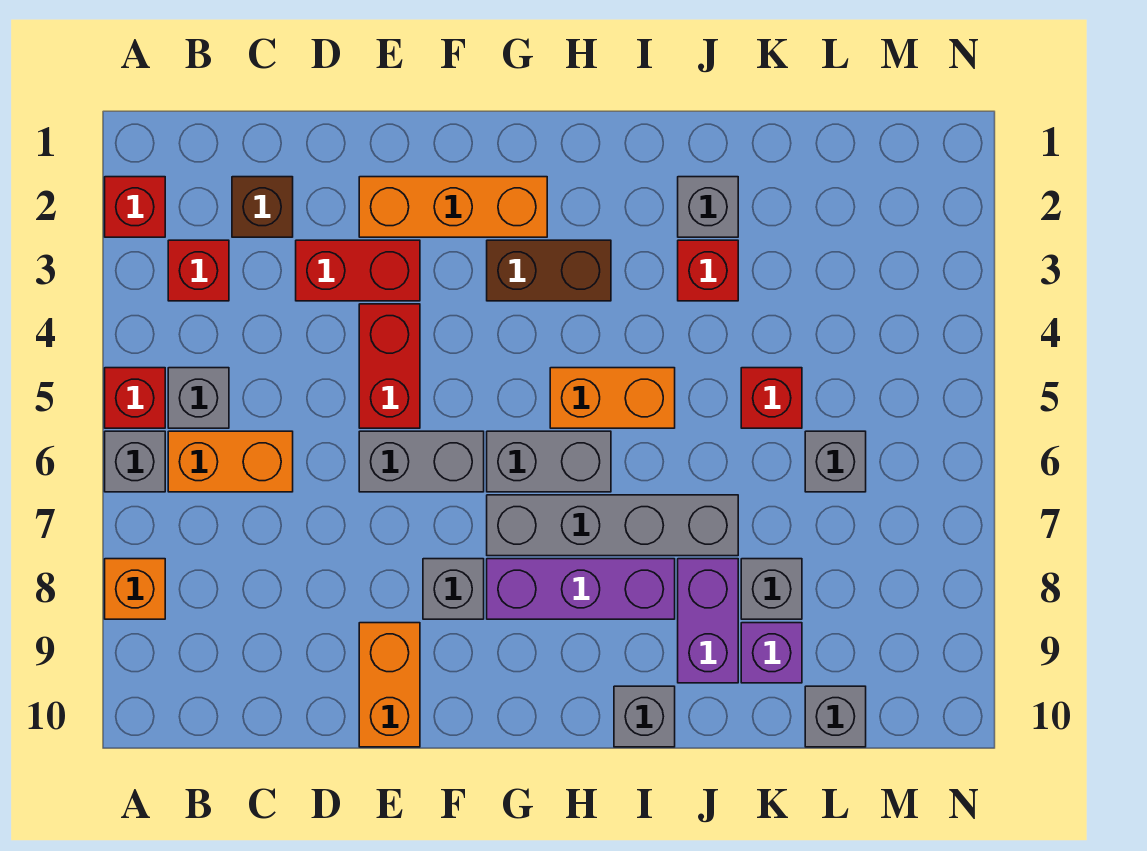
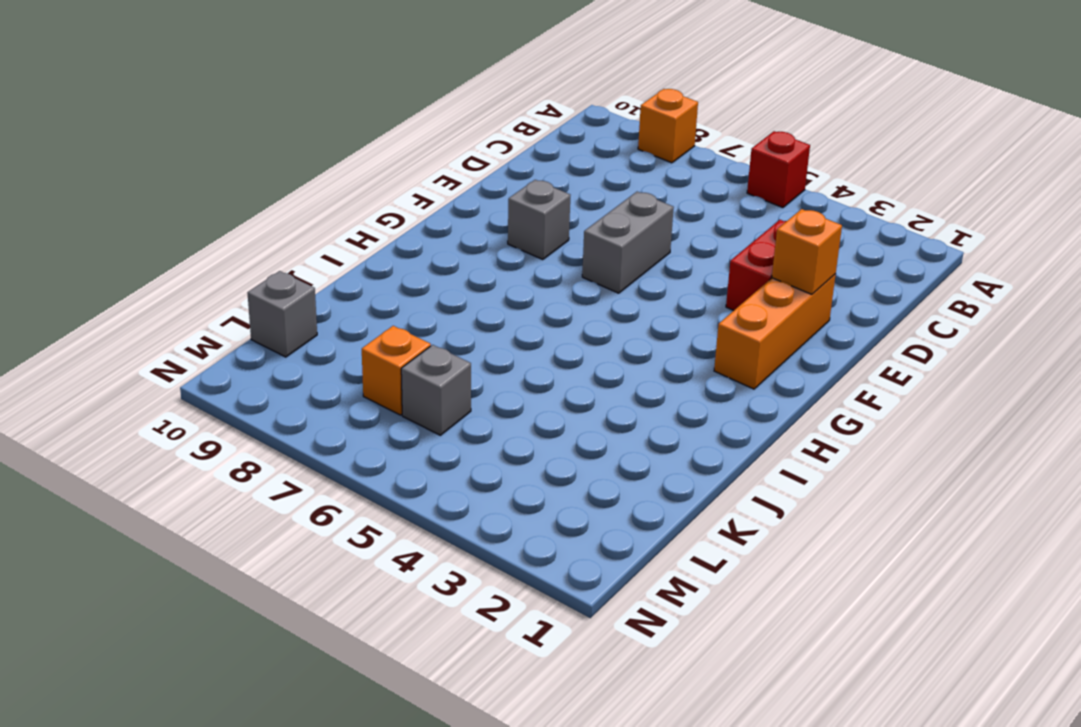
orange 1x1 brick [772,209,842,294] -> none
orange 1x1 brick [362,326,431,415] -> none
none -> red 1x1 brick [105,177,165,237]
none -> grey 1x1 brick [105,431,165,492]
none -> red 1x1 brick [168,240,229,301]

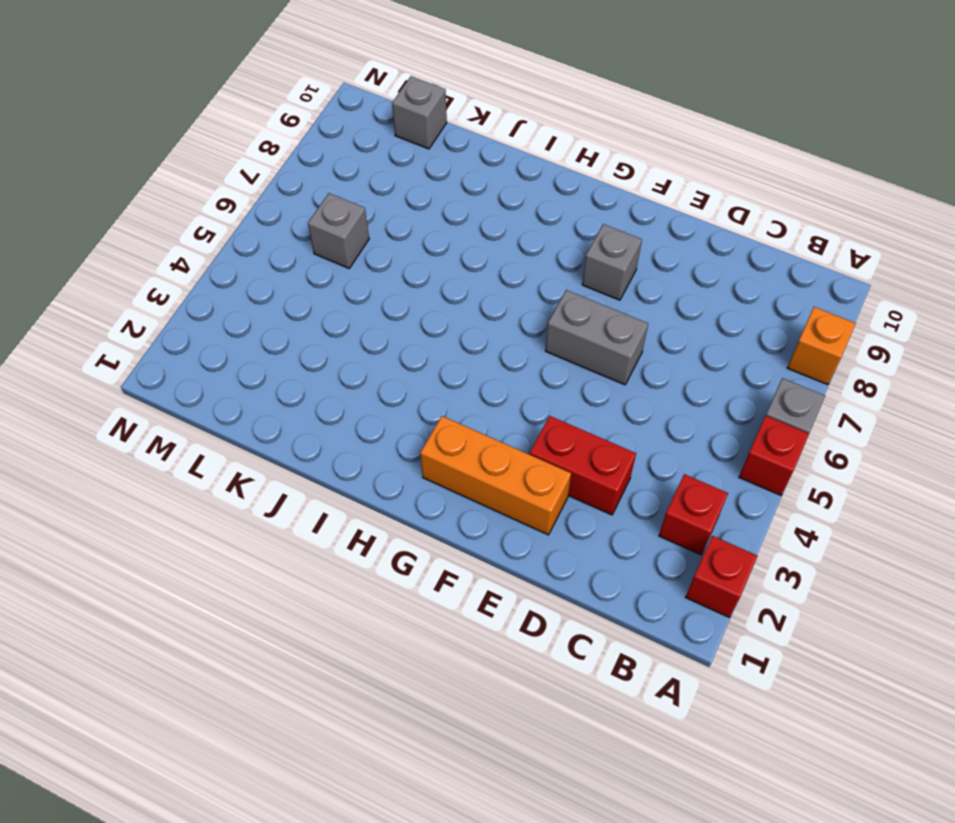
none -> grey 1x1 brick [168,368,229,428]
none -> orange 1x2 brick [168,431,293,492]
none -> brown 1x1 brick [232,177,293,237]

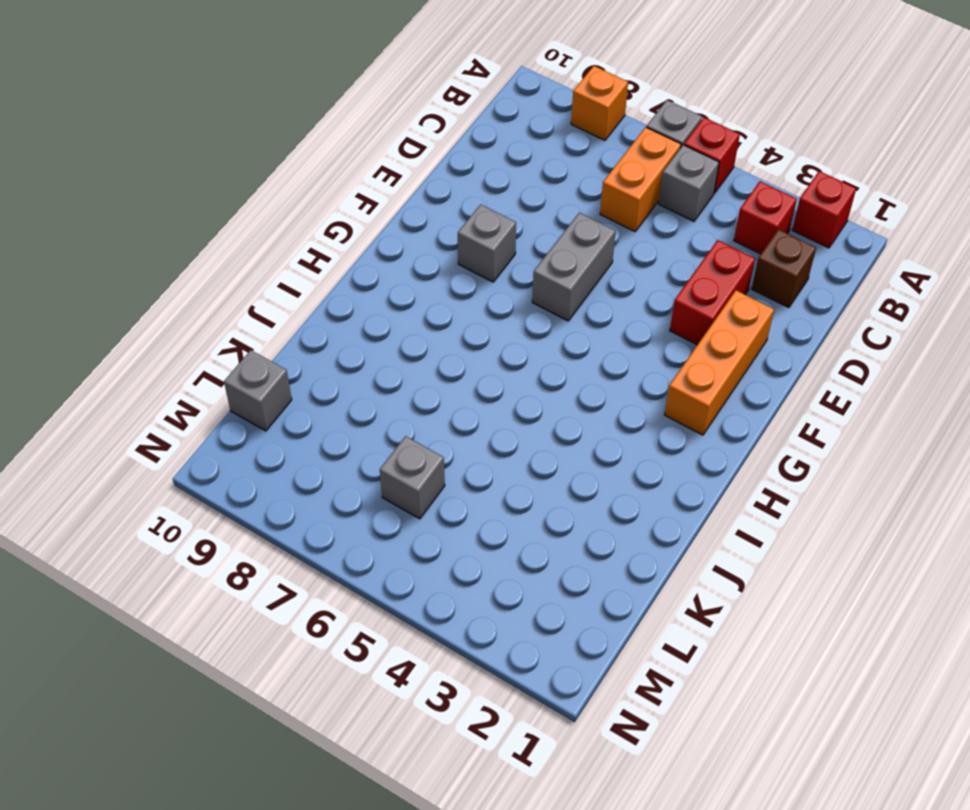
none -> red 1x2 brick [359,304,420,428]
none -> orange 1x2 brick [359,623,420,747]
none -> brown 1x2 brick [487,240,611,301]

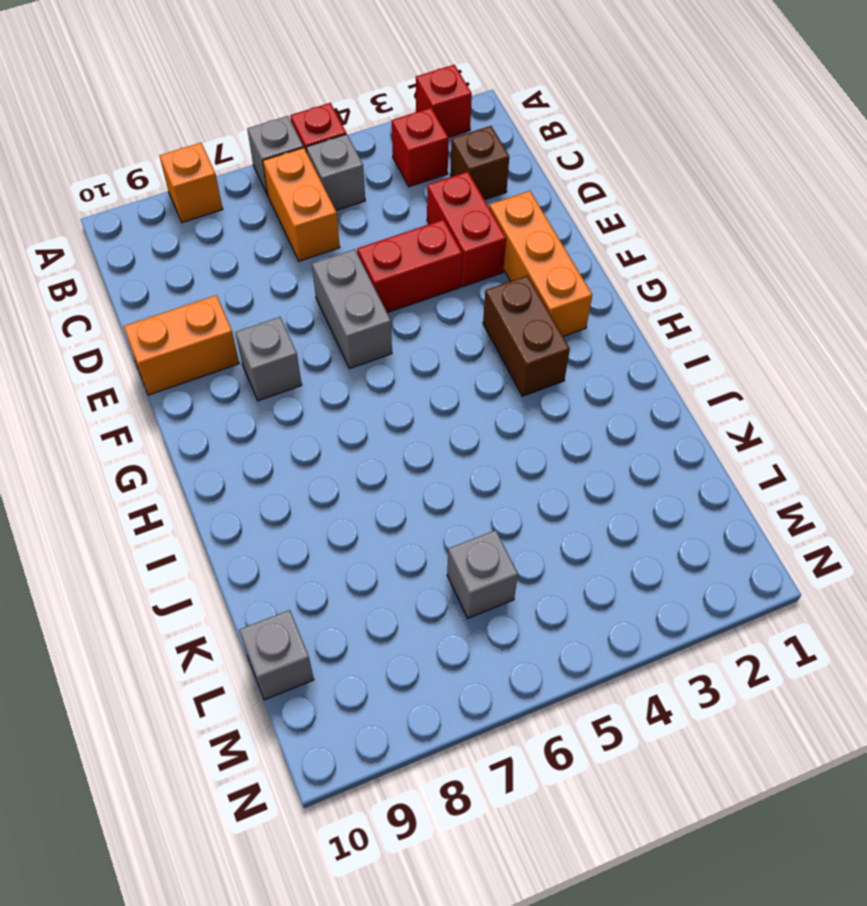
none -> grey 1x2 brick [487,431,611,492]
none -> grey 1x4 brick [487,495,738,556]
none -> purple 1x3 brick [487,559,675,619]

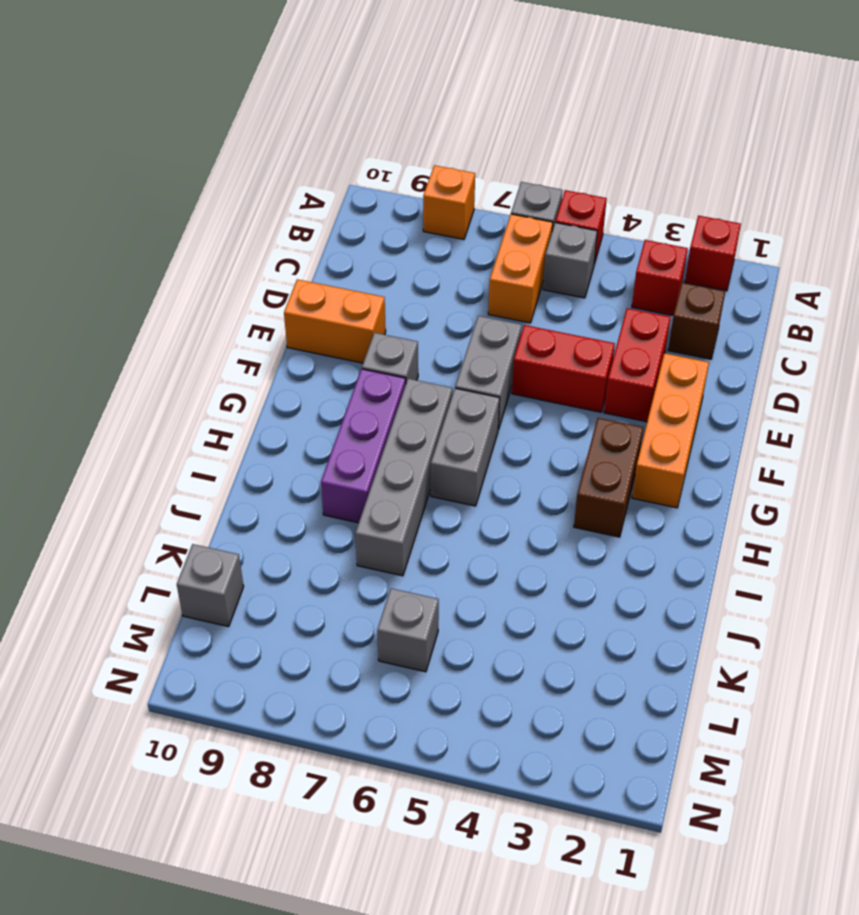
none -> orange 1x2 brick [550,368,675,428]
none -> grey 1x1 brick [614,686,675,747]
none -> grey 1x1 brick [678,177,738,237]

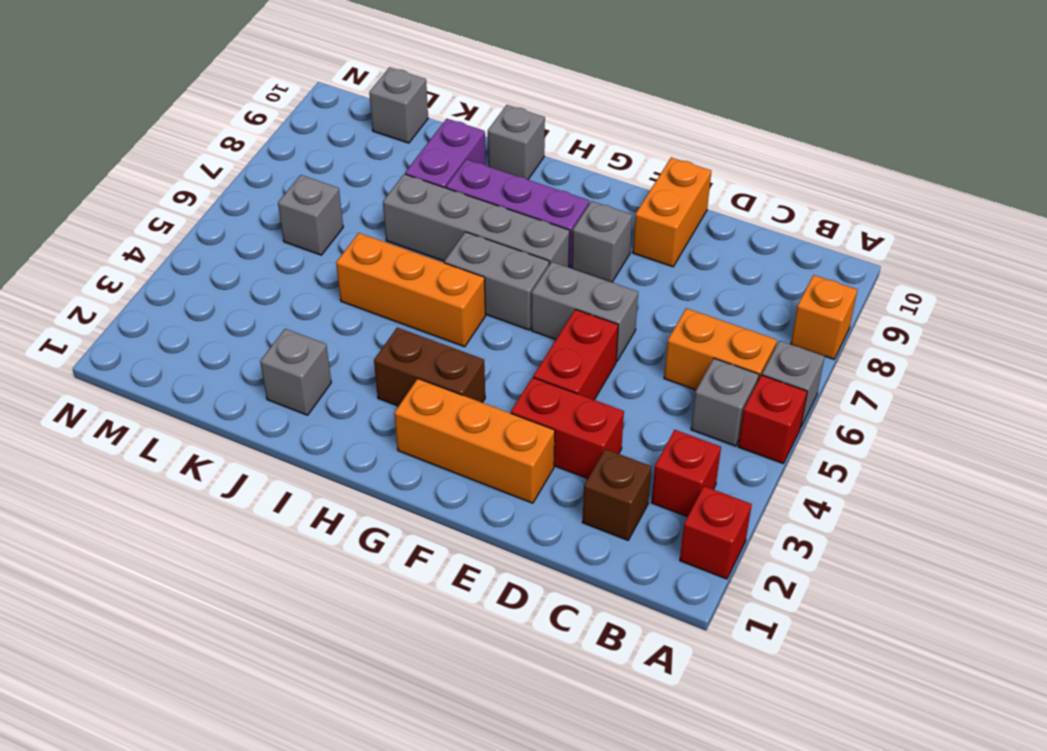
orange 1x3 brick [336,233,485,347] -> orange 1x2 brick [550,368,675,428]
none -> red 1x1 brick [678,240,738,301]
none -> red 1x1 brick [741,368,802,428]
none -> grey 1x1 brick [741,559,802,619]

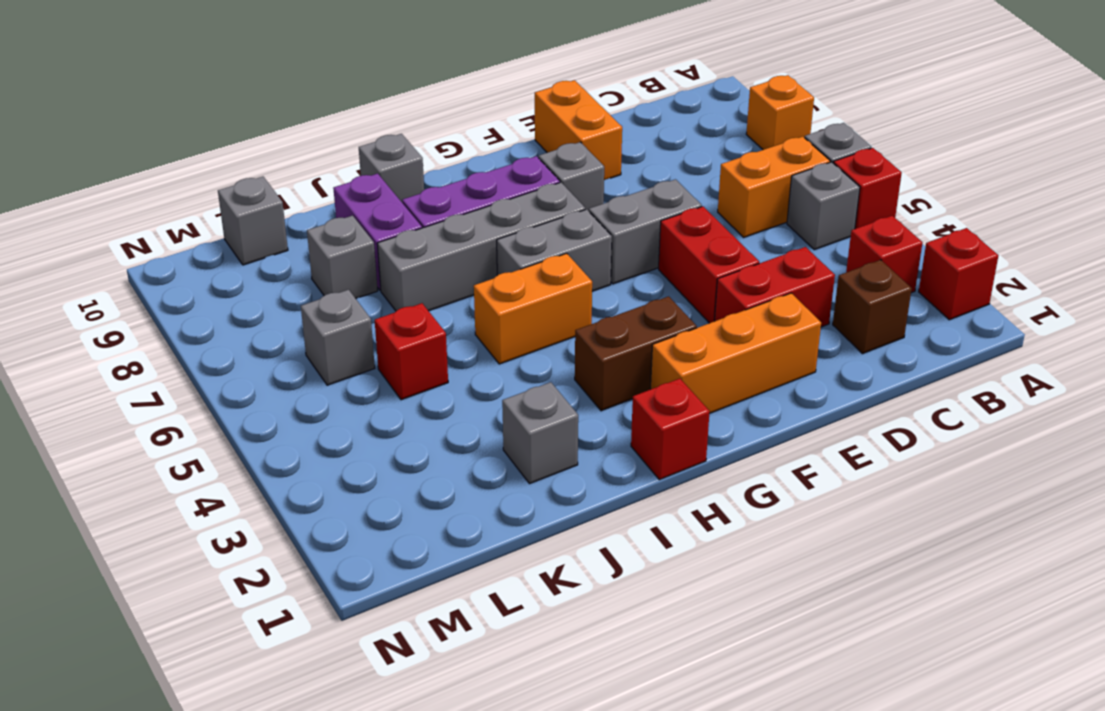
red 1x1 brick [631,379,710,480] -> red 1x1 brick moved to [678,240,738,301]
none -> purple 1x1 brick [741,623,802,683]

